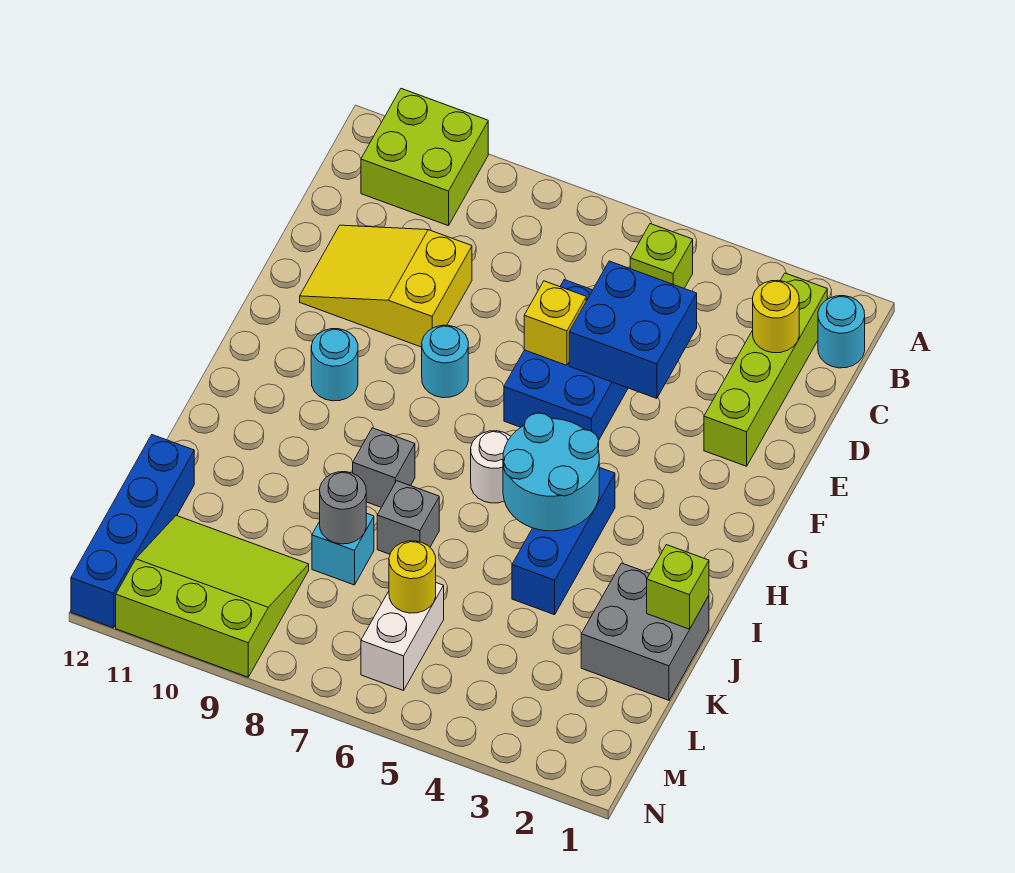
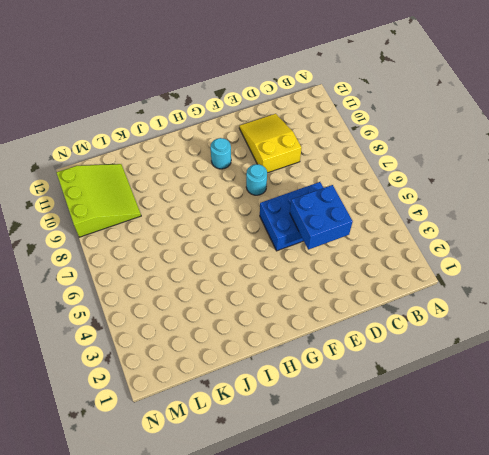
none -> lime 2x2 brick [361,89,488,226]
none -> cyan 1x1 round brick [818,296,865,368]
none -> lime 1x4 brick [704,273,827,466]

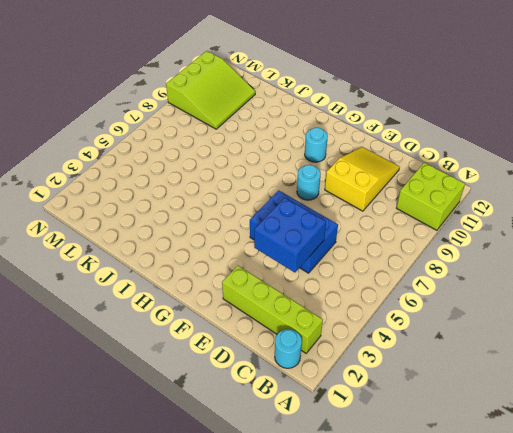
none -> lime 1x1 brick [630,224,693,288]
none -> blue 1x3 brick [512,467,615,615]
none -> white 1x1 round brick [471,431,511,503]

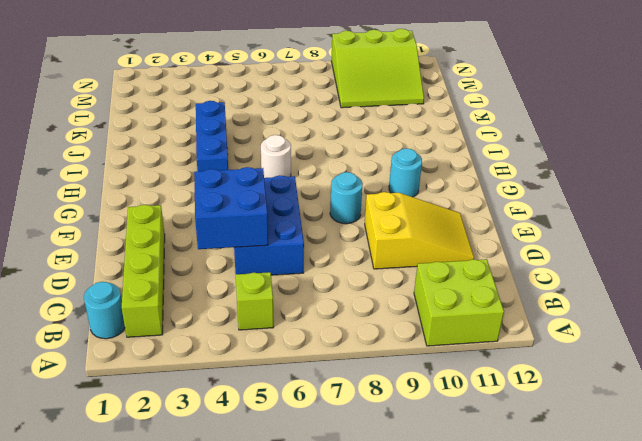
none -> grey 1x1 brick [353,428,415,507]
none -> grey 2x2 brick [581,563,709,700]
none -> grey 1x1 brick [377,481,439,554]

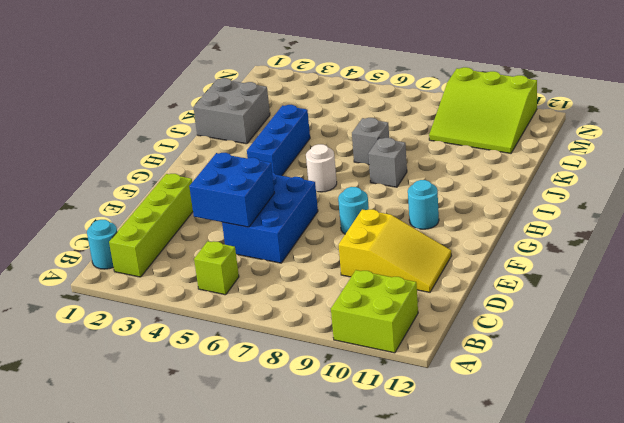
none -> cyan 1x1 brick [312,513,374,585]
none -> blue 1x4 brick [71,435,194,628]
none -> white 1x2 brick [361,583,444,691]

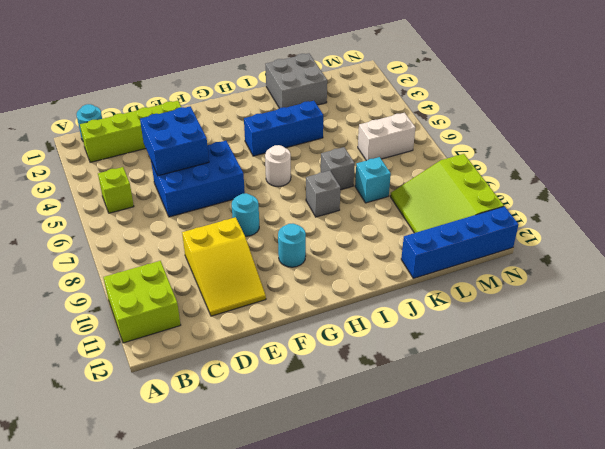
none -> yellow 1x1 round brick [753,280,799,353]
none -> yellow 1x1 brick [524,281,586,365]
none -> cyan 2x2 round brick [503,413,599,531]

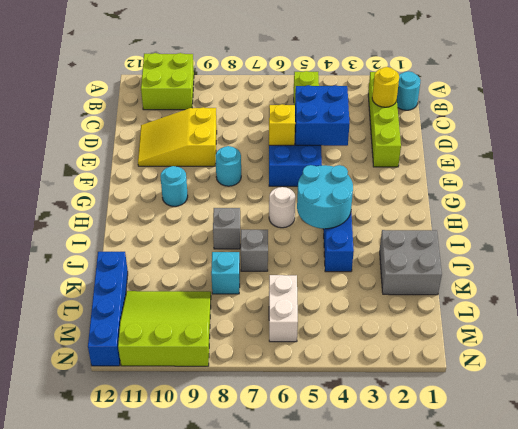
none -> lime 1x1 brick [647,545,709,629]
none -> grey 1x1 round brick [320,472,366,544]
none -> yellow 1x1 round brick [389,541,436,613]

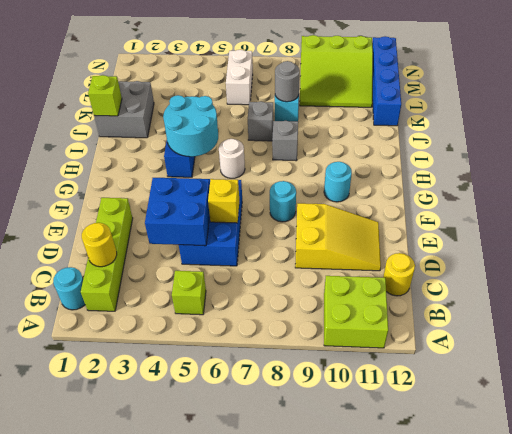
yellow 1x1 round brick [383,253,415,296] -> yellow 1x1 round brick moved to [389,541,436,613]

